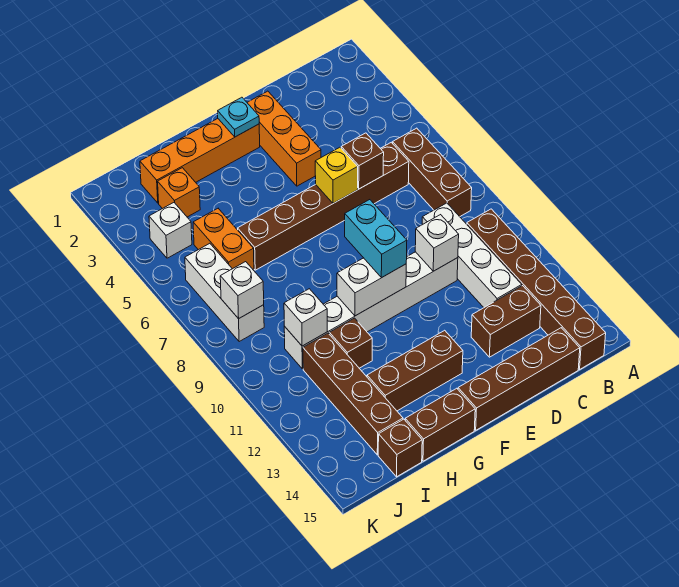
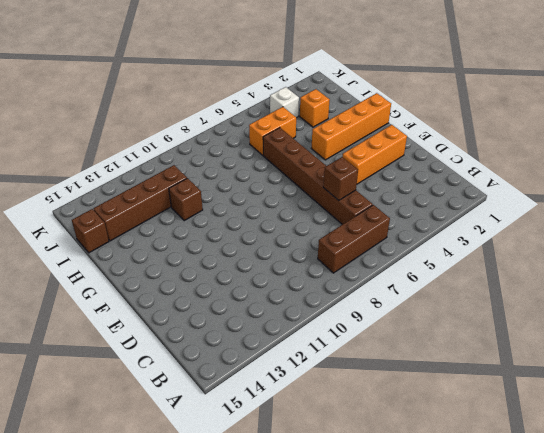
orange 1x4 brick [311,93,391,160] -> orange 1x4 brick turned to [140,119,260,203]
none -> brown 1x6 brick [467,209,606,369]
none -> white 1x4 brick [422,203,522,307]
none -> brown 1x2 brick [471,286,541,357]

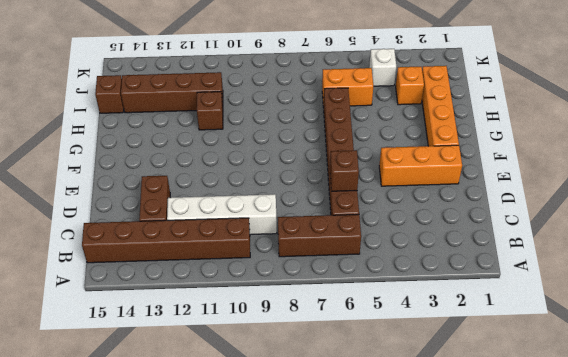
none -> brown 1x4 brick [458,328,580,430]
none -> white 1x6 brick [284,252,458,369]
none -> brown 1x3 brick [367,330,463,411]

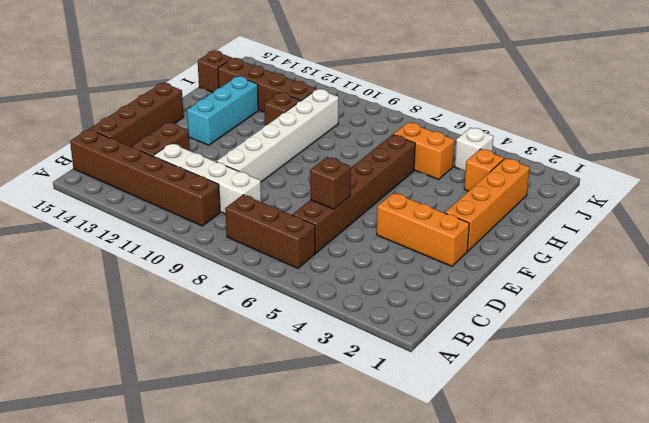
cyan 1x3 brick [187,76,258,145] -> brown 1x3 brick [367,330,463,411]
none -> brown 1x2 brick [405,388,475,461]
none -> white 1x3 brick [185,243,264,342]
none -> white 1x1 brick [415,215,459,271]

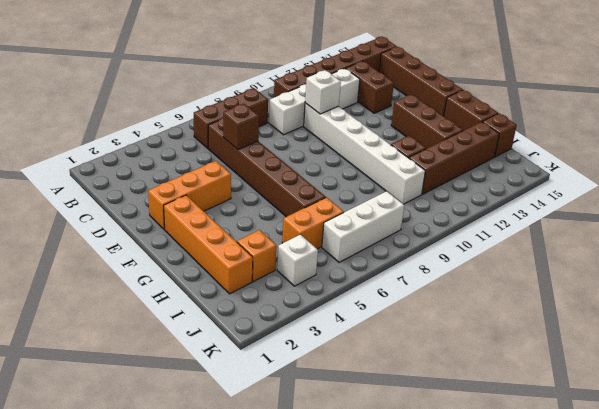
none -> yellow 1x1 brick [315,147,358,203]
none -> cyan 1x1 plate [218,97,259,137]
none -> white 1x2 brick [337,258,406,316]

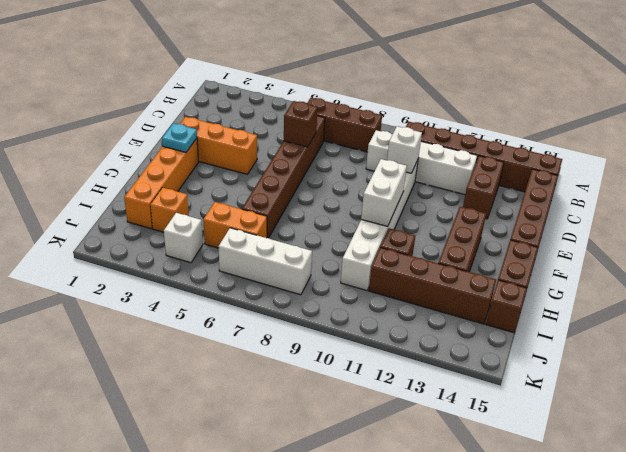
none -> yellow 1x1 brick [315,147,358,203]
none -> white 1x1 brick [284,289,327,346]
none -> white 1x1 brick [220,262,264,319]

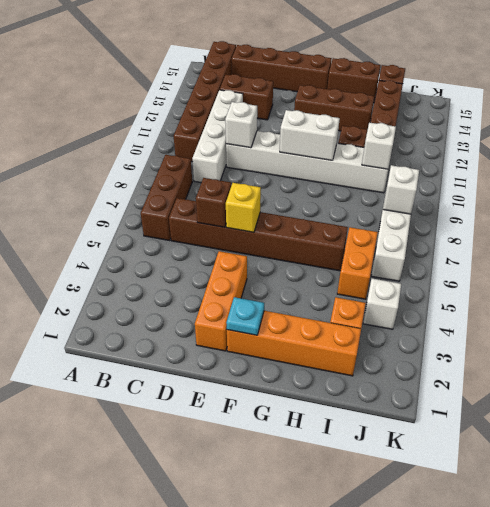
none -> cyan 1x2 brick [345,200,407,278]

